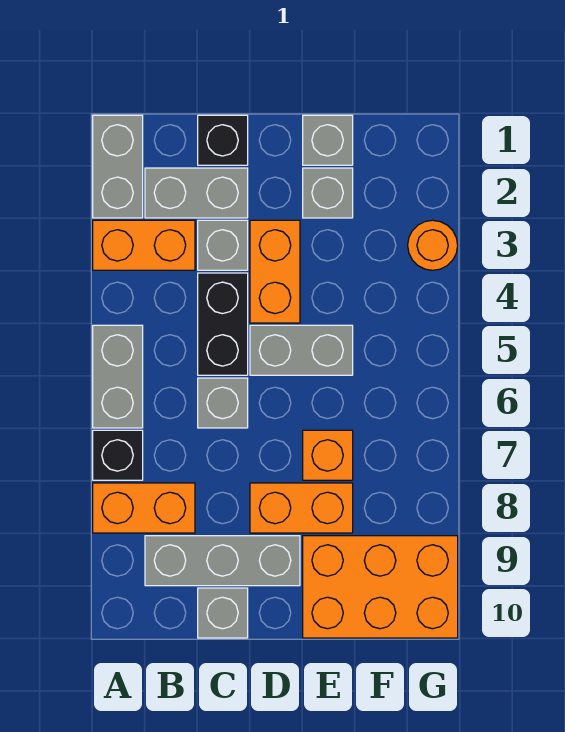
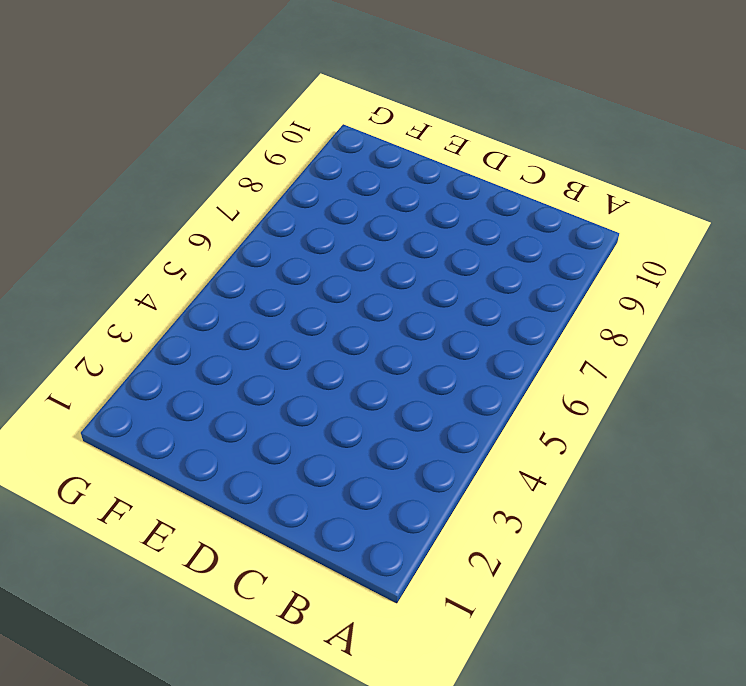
none -> grey 1x2 brick [93,115,143,218]
none -> orange 1x2 brick [93,220,195,270]
none -> grey 1x2 brick [93,325,143,428]

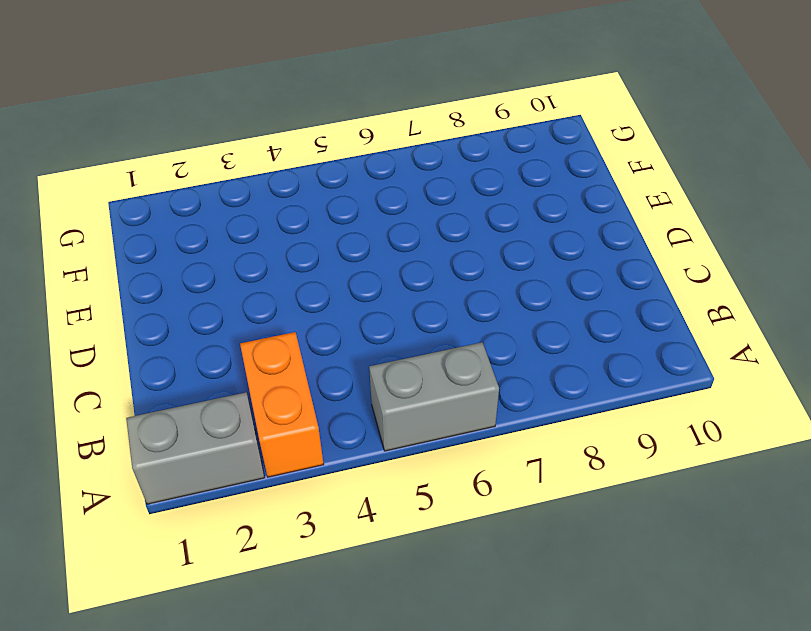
none -> black 1x1 brick [93,430,143,480]
none -> orange 1x2 brick [93,483,195,533]
none -> grey 1x2 brick [145,168,248,218]

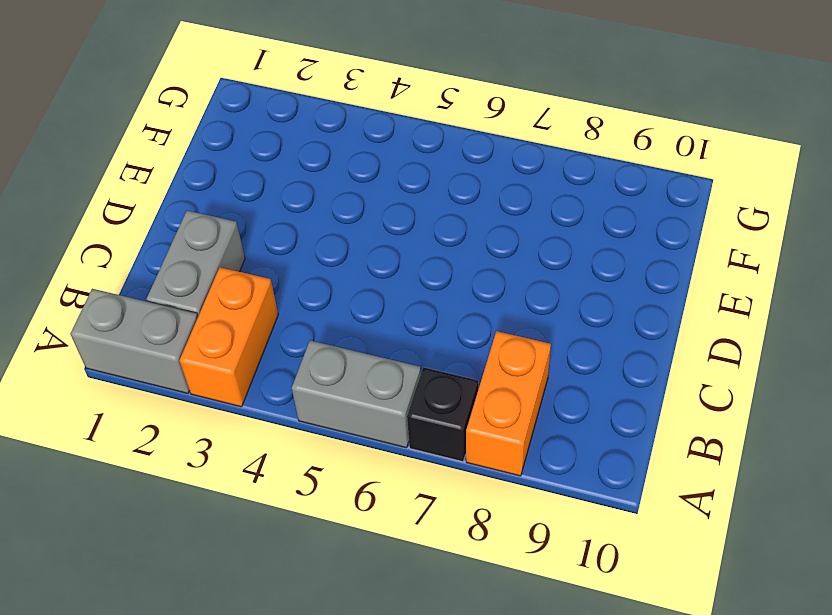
none -> grey 1x3 brick [145,536,300,586]
none -> black 1x1 brick [198,115,248,165]
none -> grey 1x1 brick [198,220,248,270]

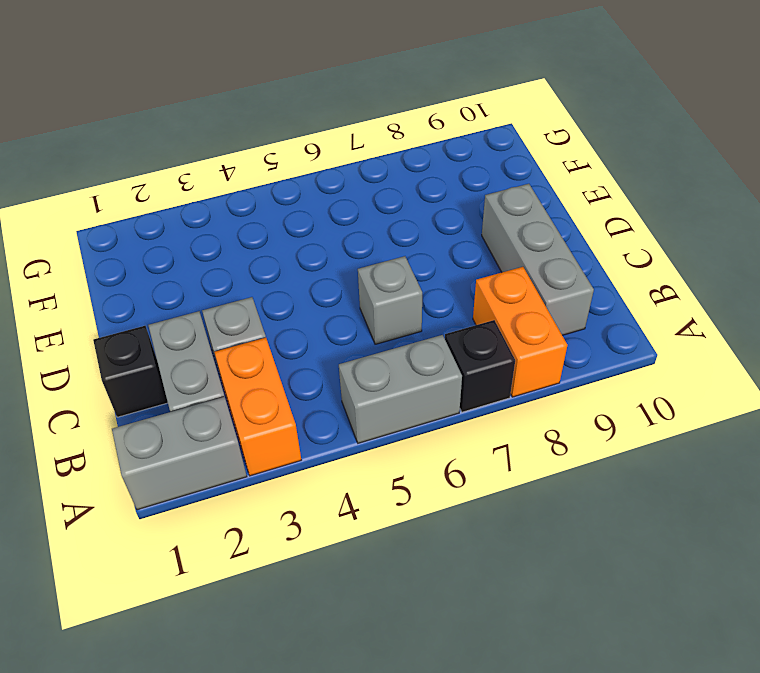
none -> black 1x2 brick [198,273,248,375]
none -> grey 1x1 brick [198,588,248,638]
none -> orange 1x2 brick [250,220,300,323]

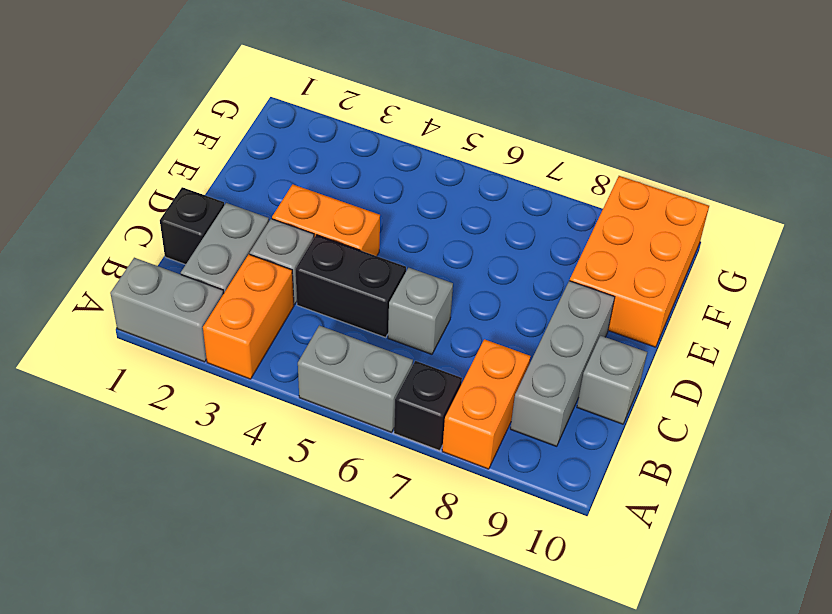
none -> grey 1x2 brick [250,325,353,375]
none -> orange 1x2 brick [250,483,353,533]
none -> grey 1x1 brick [303,115,353,165]

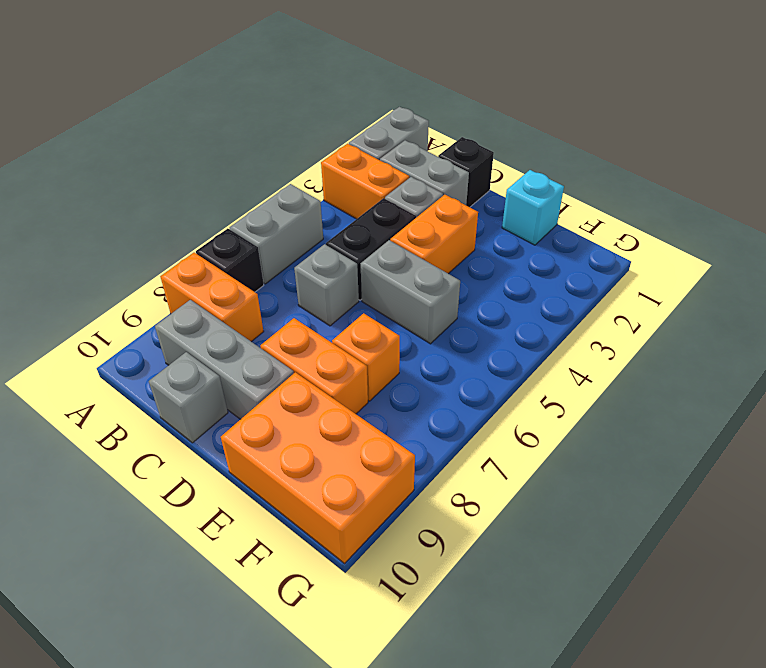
cyan 1x1 brick [502,170,564,245] -> grey 1x1 brick [303,115,353,165]
none -> grey 1x1 brick [303,168,353,218]
none -> orange 1x1 round brick [408,220,458,270]

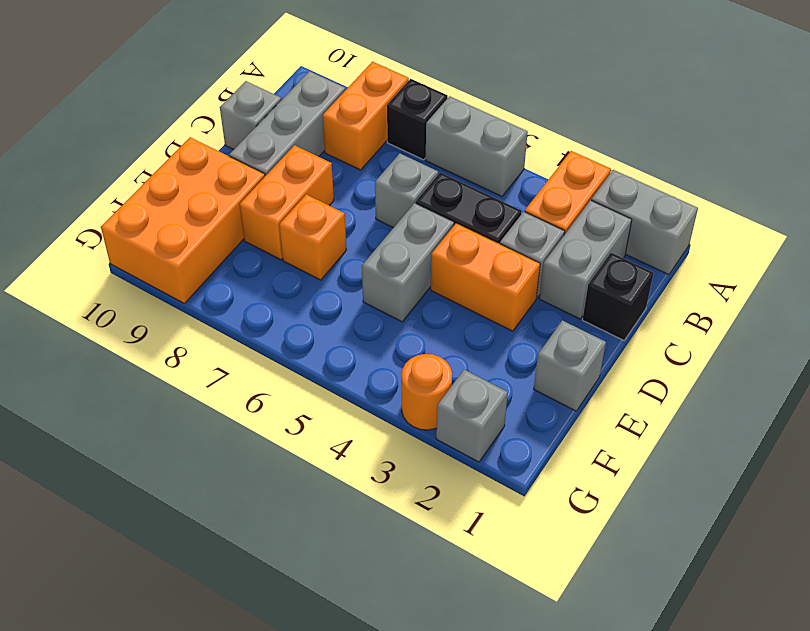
grey 1x1 brick [436,370,508,462] -> grey 1x1 brick moved to [303,168,353,218]

